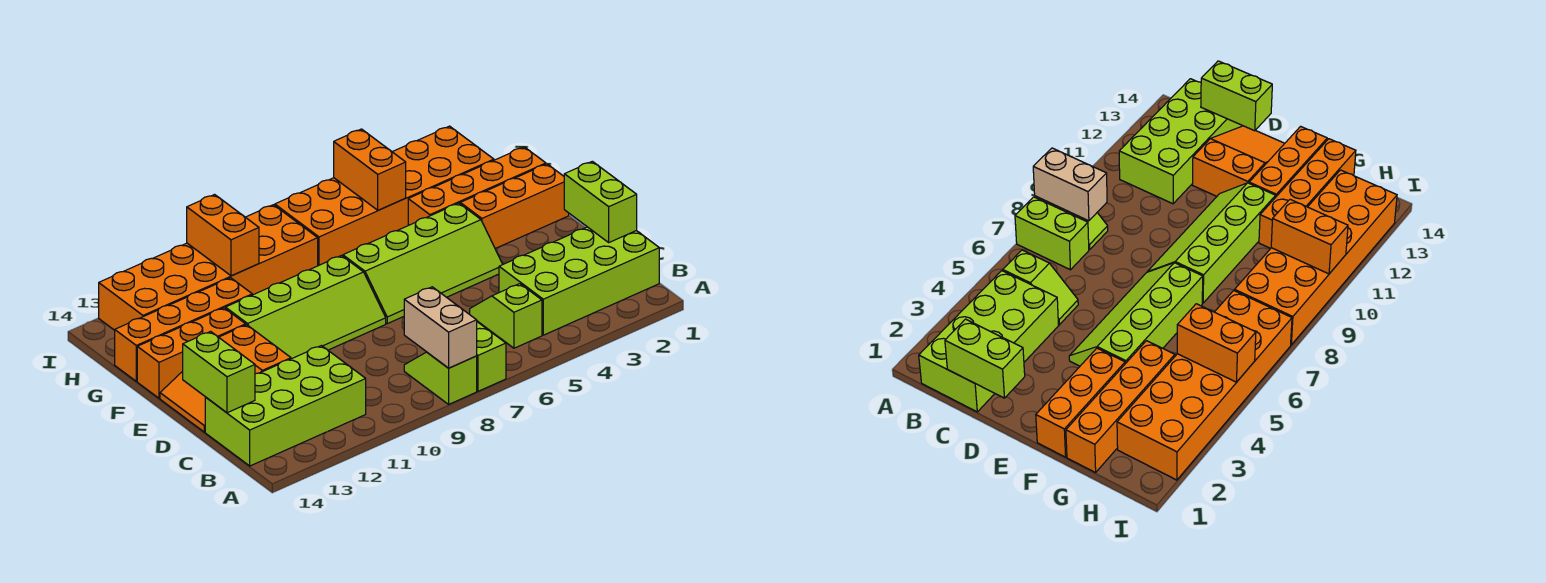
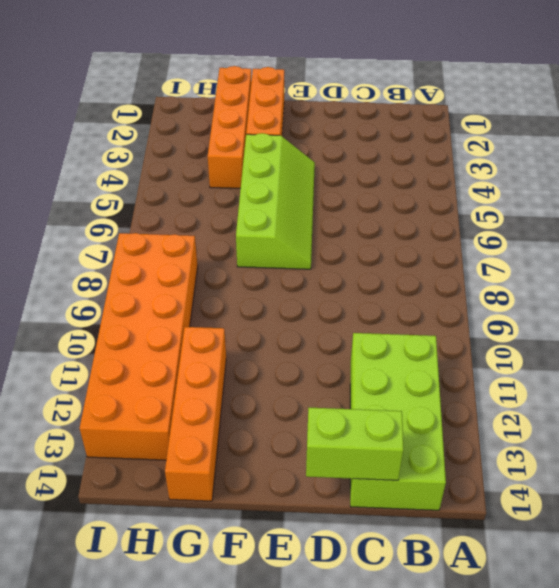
none -> lime 1x2 brick [477,322,506,391]
none -> lime 1x2 slope [404,352,477,404]
none -> lime 2x4 brick [499,227,659,335]

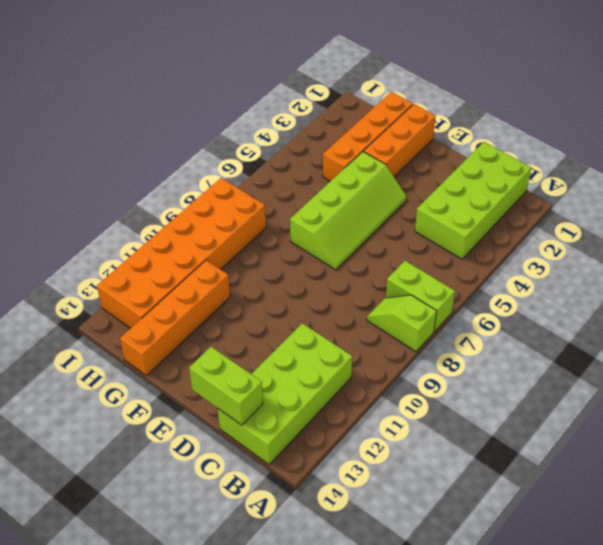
none -> lime 1x2 slope [470,284,542,348]
none -> orange 2x3 slope [160,325,291,432]
none -> lime 2x4 slope [225,256,386,359]

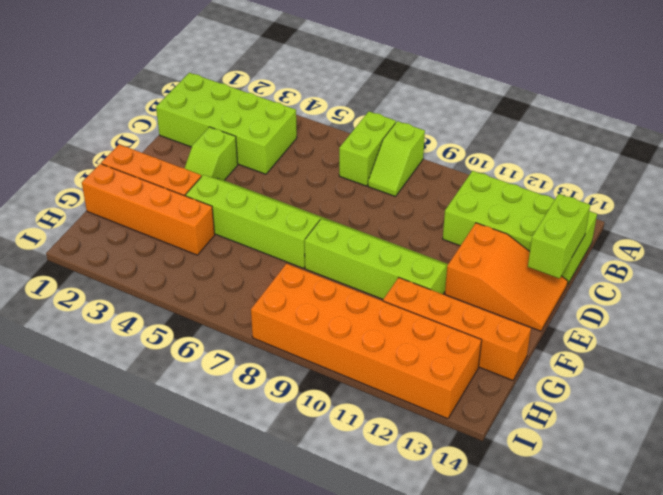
lime 1x2 slope [185,127,238,180] -> lime 1x2 slope moved to [470,284,542,348]
none -> orange 1x3 brick [137,308,246,398]
none -> orange 2x6 brick [275,126,494,266]
none -> tan 1x2 brick [404,287,477,368]

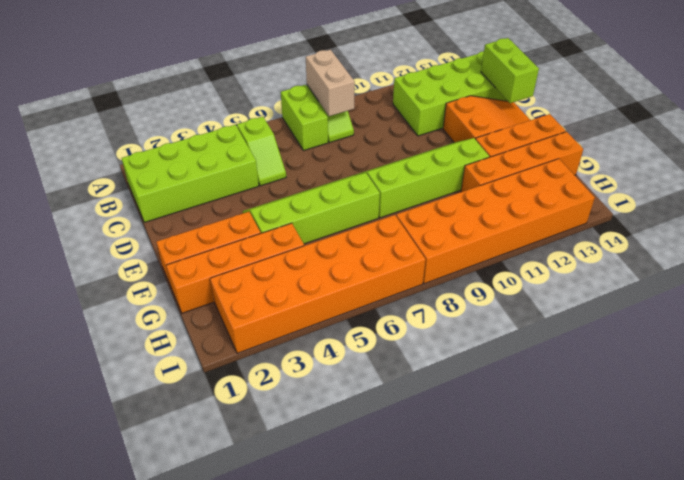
none -> lime 1x2 brick [564,161,637,242]
none -> orange 1x2 brick [334,129,406,210]
none -> orange 1x2 brick [187,195,259,276]

